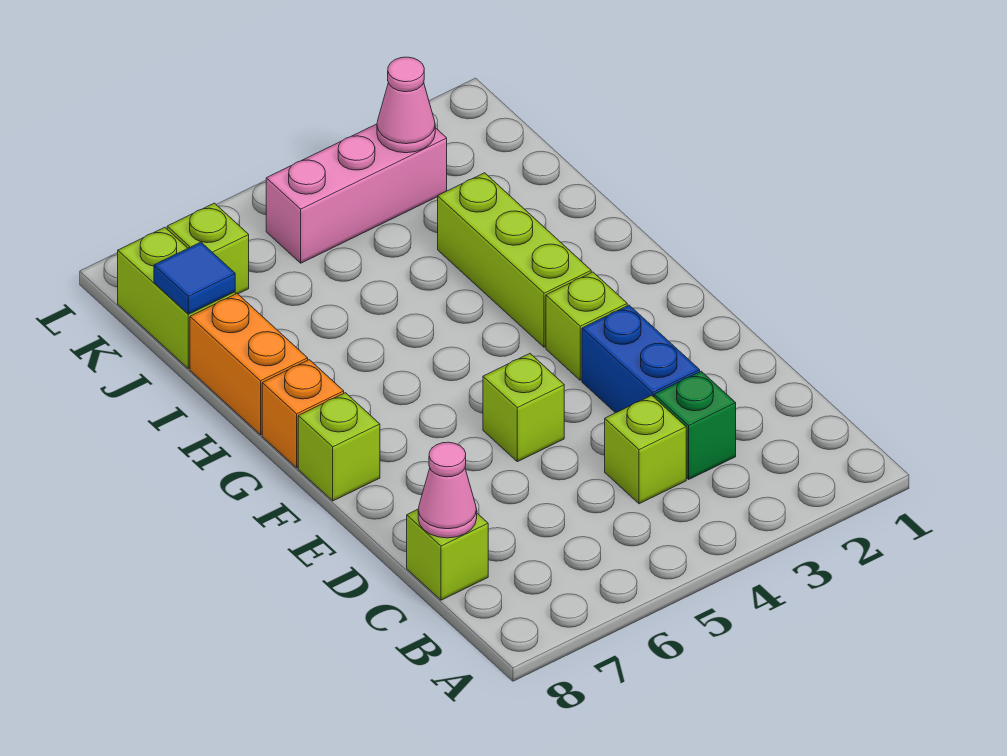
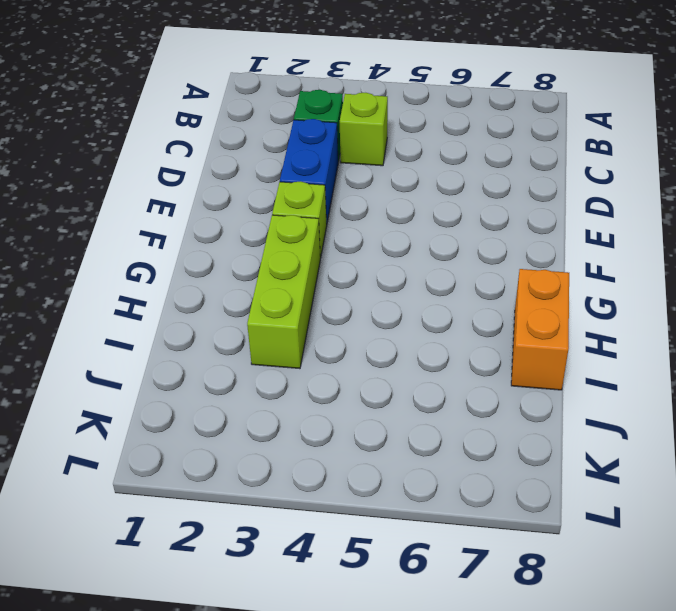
none -> lime 1x1 brick [407,509,488,600]
none -> lime 1x1 brick [483,354,564,462]
none -> lime 1x1 brick [298,393,380,501]

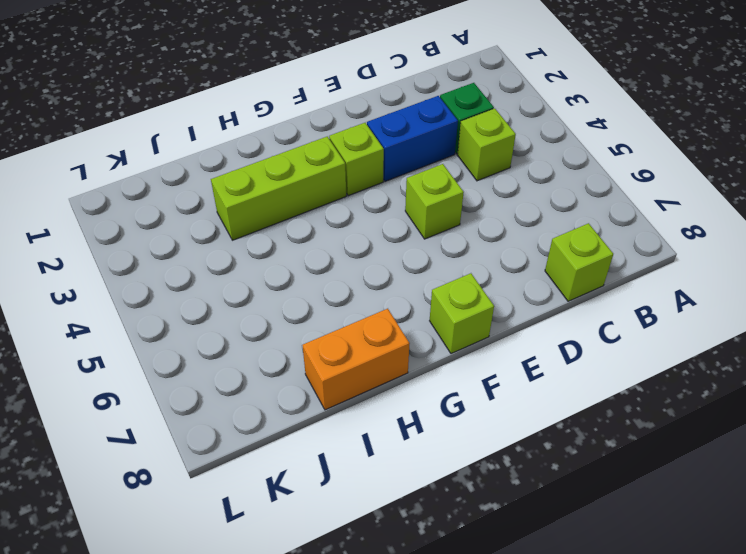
none -> orange 1x1 brick [262,360,344,468]
none -> lime 1x2 brick [118,227,235,369]
none -> pink 1x3 brick [266,124,447,263]

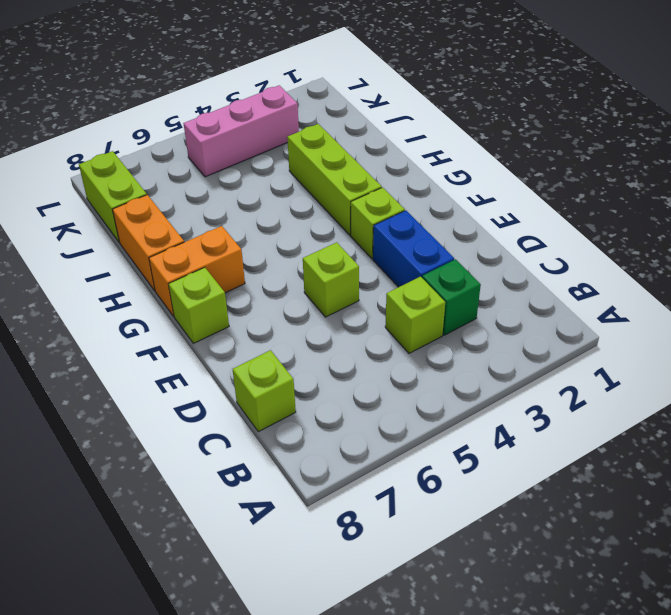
orange 1x2 brick [149,226,245,316] -> orange 1x1 brick [262,360,344,468]
none -> lime 1x1 brick [167,203,249,294]
none -> pink 1x1 cone [418,442,477,538]
none -> blue 1x1 tile [154,242,235,314]

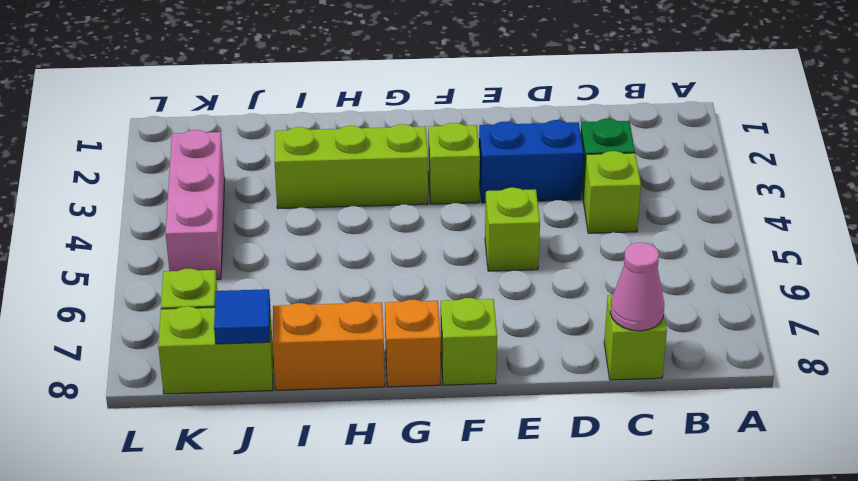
none -> pink 1x1 cone [377,57,435,153]

